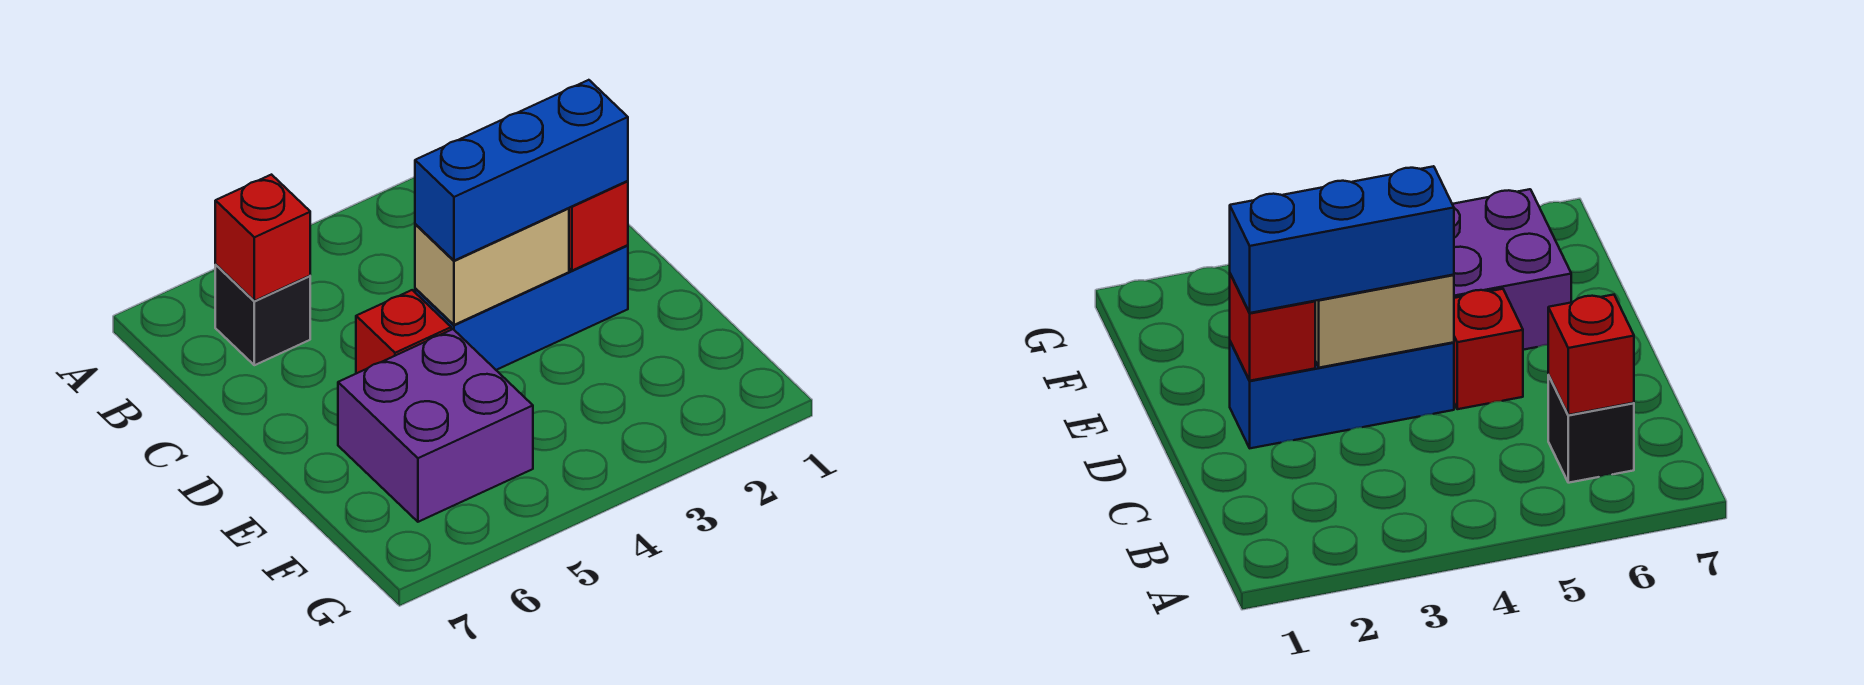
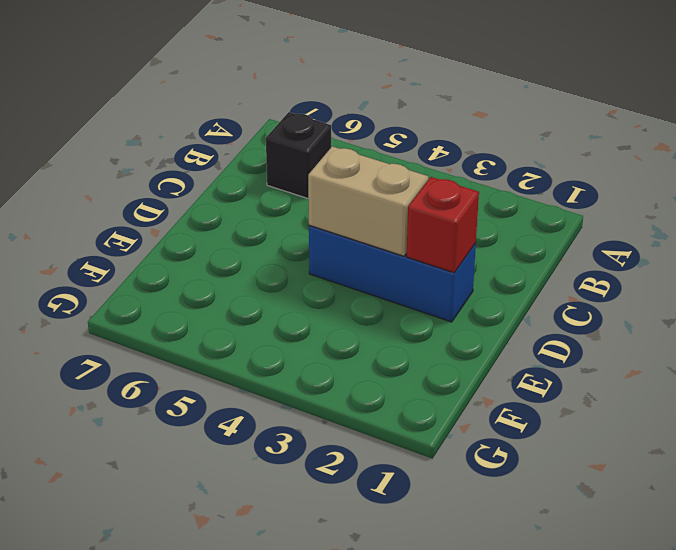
none -> red 1x1 brick [356,290,451,374]
none -> purple 2x2 brick [338,329,533,522]

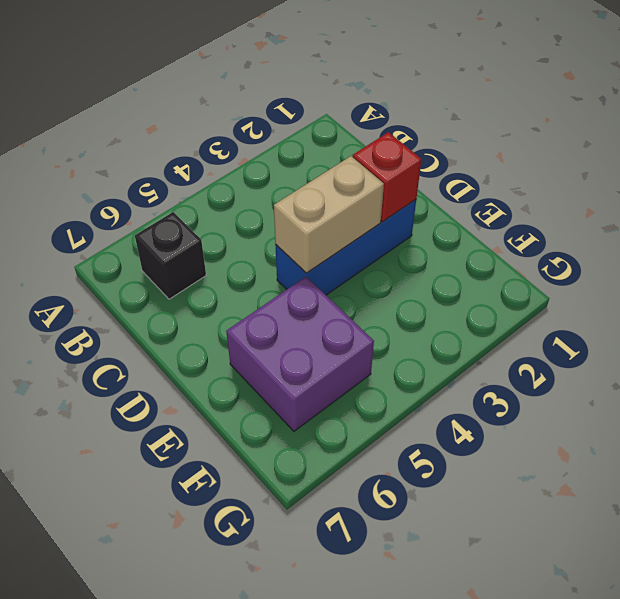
none -> red 1x1 brick [356,290,451,374]
none -> red 1x1 brick [215,175,310,301]

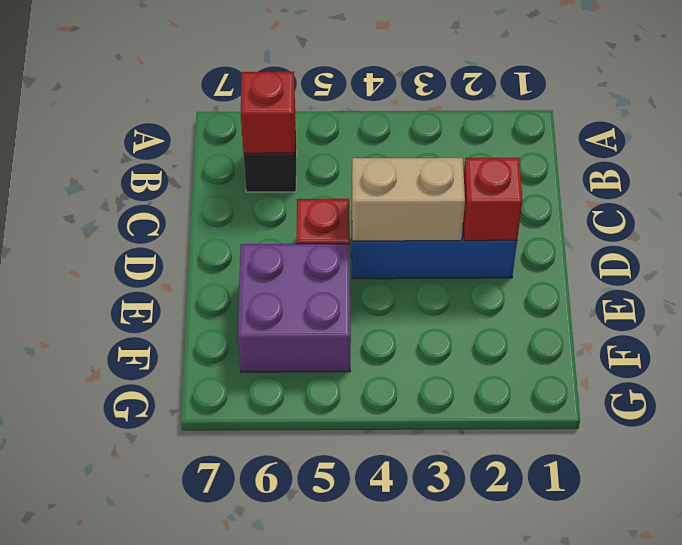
none -> blue 1x3 brick [415,80,628,261]

